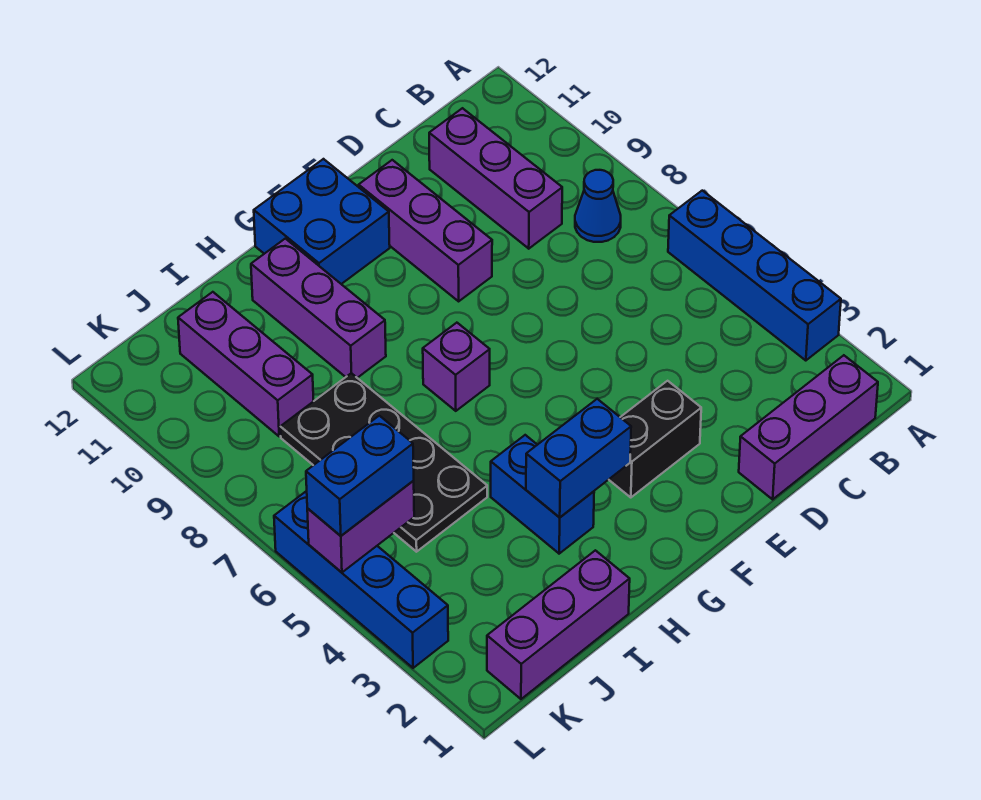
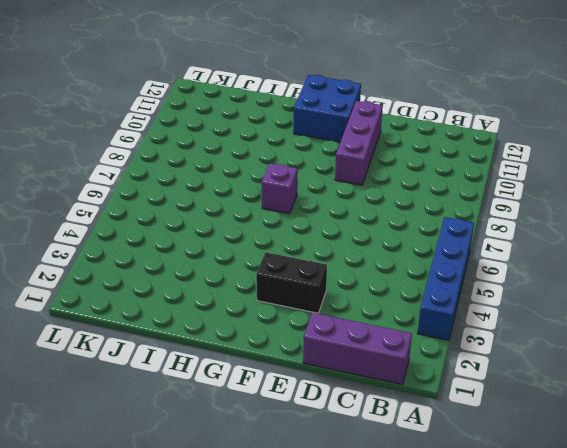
none -> blue 1x1 cone [575,170,621,242]
none -> purple 1x3 brick [429,108,562,249]
none -> blue 1x2 brick [491,435,594,554]

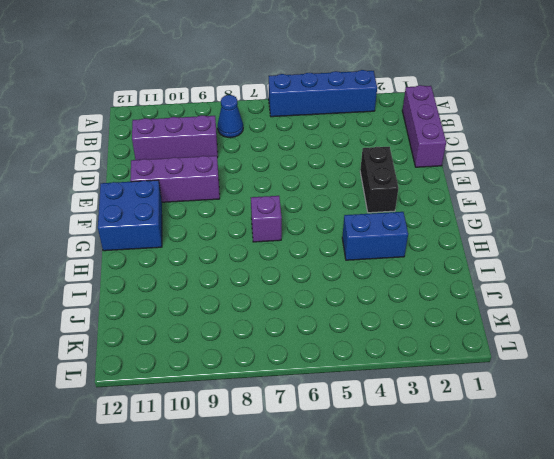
none -> purple 1x3 brick [251,239,386,378]
none -> purple 1x3 brick [487,550,630,699]
none -> black 2x4 plate [280,373,487,552]

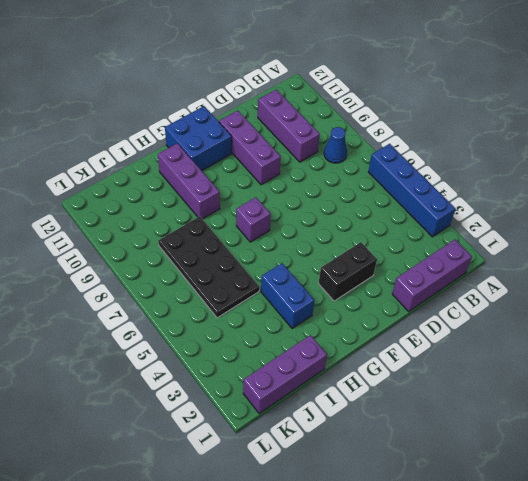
none -> purple 1x3 brick [178,292,314,436]
none -> blue 1x4 brick [274,491,448,668]
none -> blue 1x2 brick [526,399,631,517]

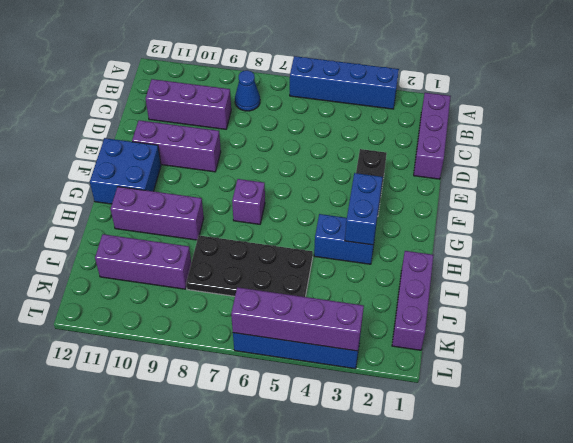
purple 1x4 brick [231,287,364,351] -> purple 1x2 brick [307,481,414,572]
none -> blue 1x2 brick [306,416,414,536]

